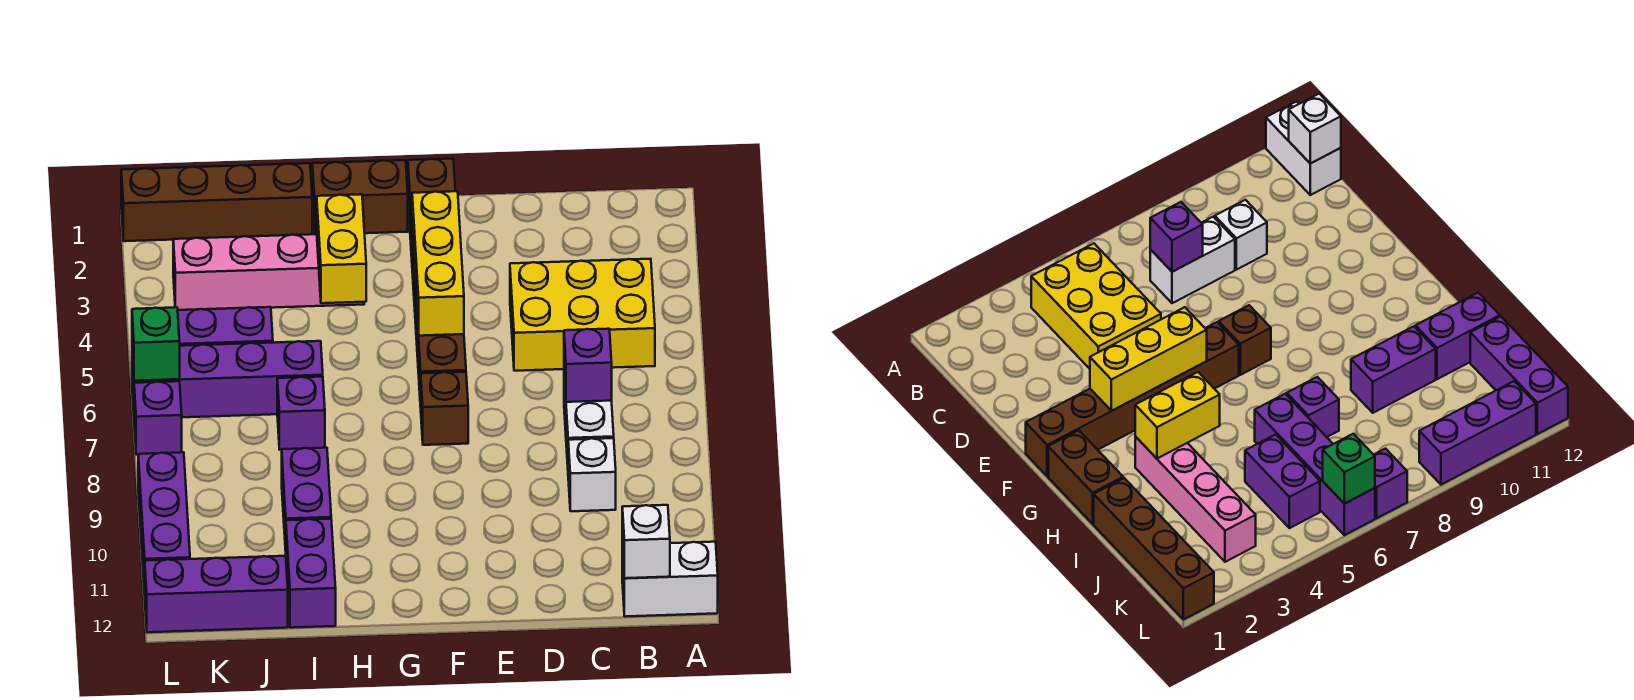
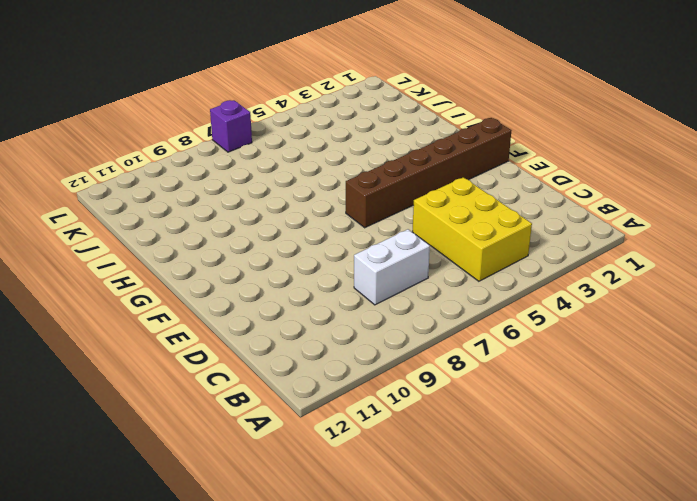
none -> white 1x2 brick [622,542,718,617]
none -> white 1x1 brick [568,438,616,511]
none -> brown 1x1 brick [421,372,468,445]

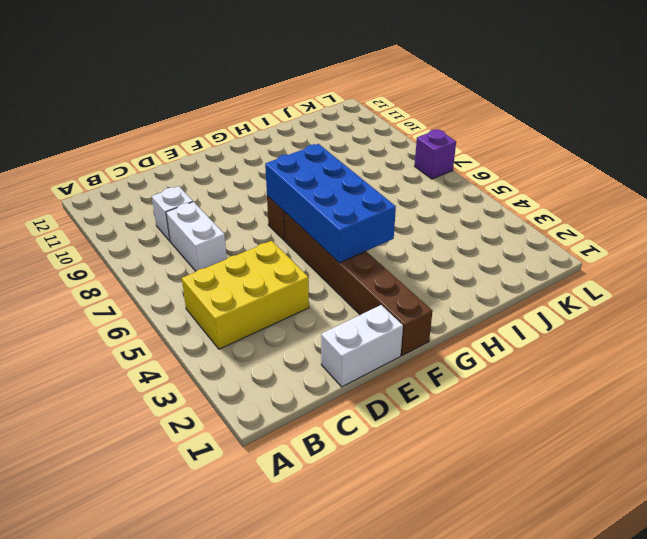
white 1x2 brick [321,305,403,387] -> white 1x2 brick moved to [622,542,718,617]
blue 2x4 brick [265,144,396,263] -> yellow 1x3 brick [412,191,464,336]
none -> brown 1x2 brick [312,160,408,234]
none -> pink 1x4 brick [173,234,364,310]
none -> brown 1x4 brick [121,163,312,241]

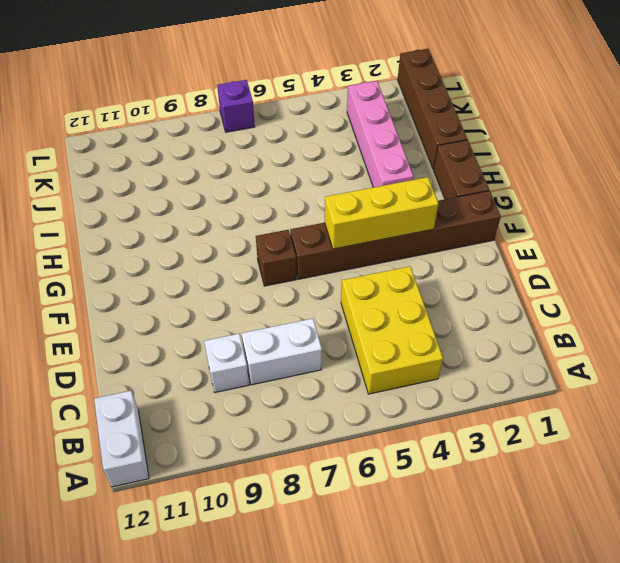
none -> purple 1x4 brick [132,341,323,417]
none -> purple 1x1 brick [277,377,325,450]
none -> purple 1x2 brick [282,448,331,551]

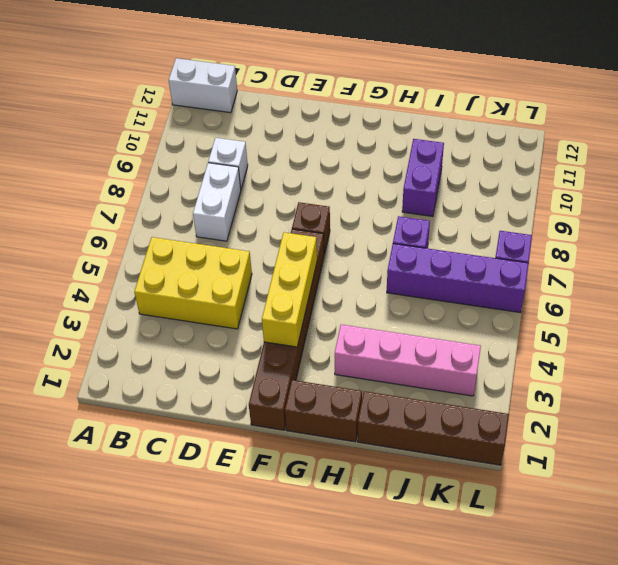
none -> purple 1x2 brick [286,519,336,628]
none -> purple 1x2 brick [178,307,273,346]
none -> purple 1x3 brick [145,556,288,632]

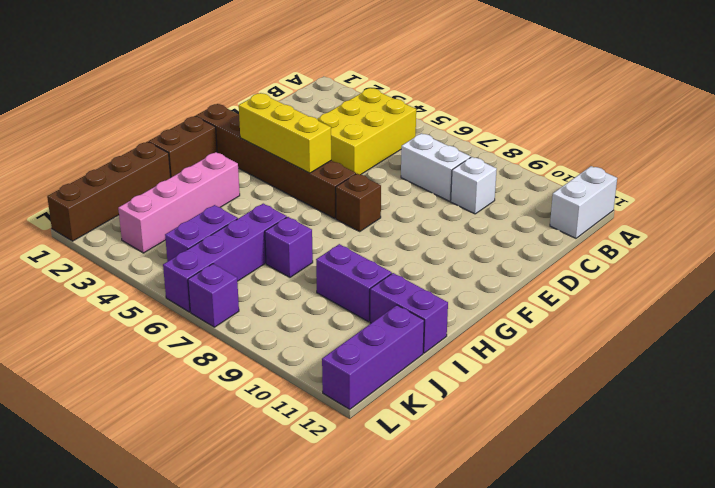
none -> purple 1x3 brick [138,452,190,594]
none -> white 1x1 brick [622,505,670,578]
none -> purple 1x1 brick [564,329,612,402]

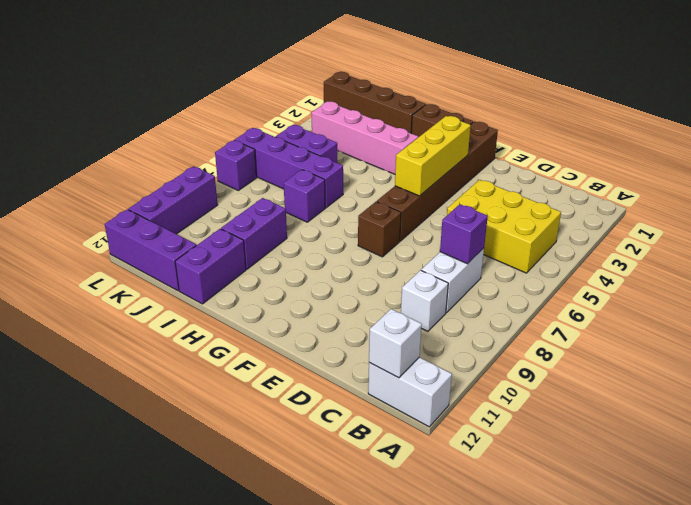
none -> yellow 1x2 brick [317,194,366,303]
none -> green 1x1 brick [132,307,180,381]

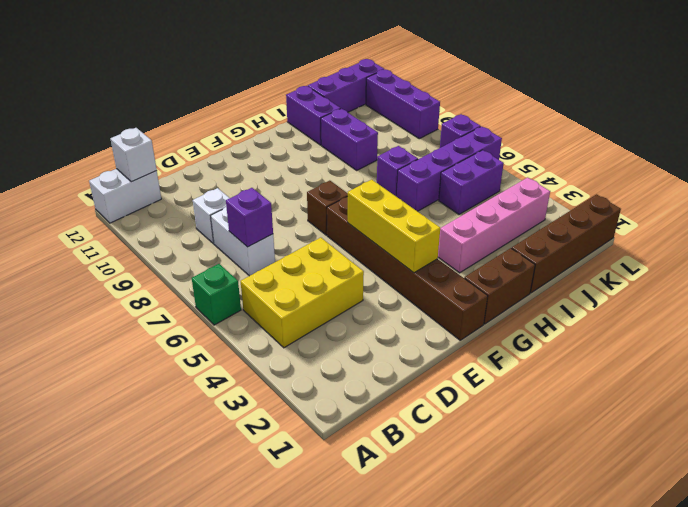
green 1x1 brick [192,264,241,325] -> green 1x1 brick moved to [132,307,180,381]
none -> yellow 1x2 brick [317,194,366,303]

